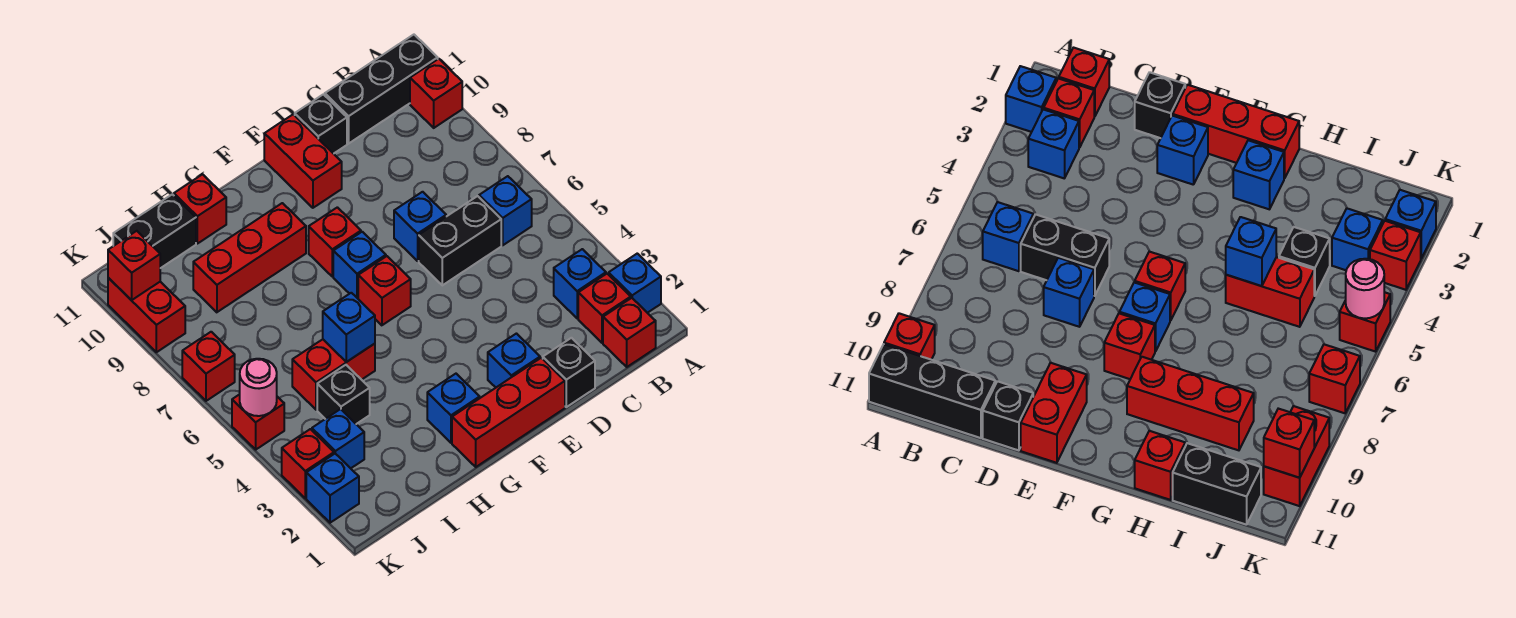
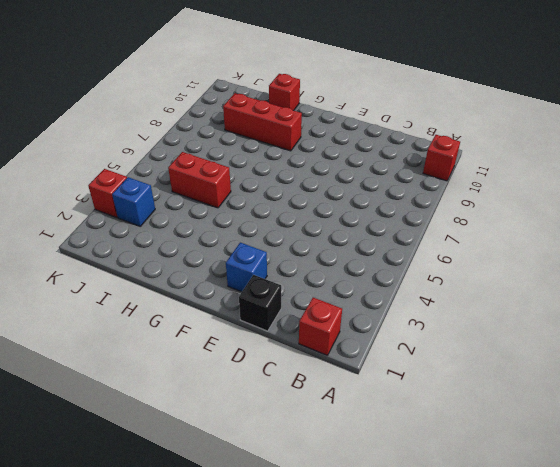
none -> blue 1x1 brick [609,254,661,313]
none -> black 1x3 brick [325,35,438,144]
none -> red 1x1 brick [578,274,631,343]
none -> blue 1x1 brick [554,249,606,318]

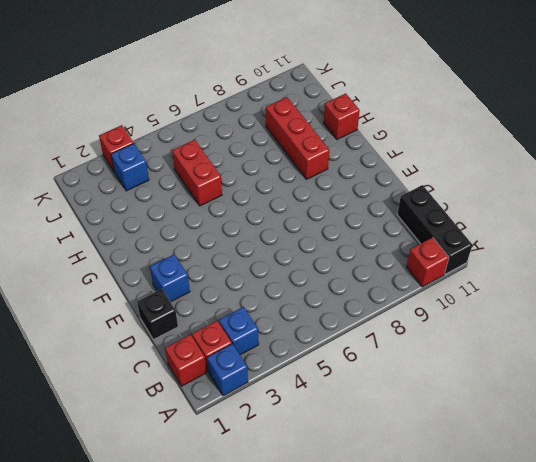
none -> blue 1x1 brick [479,176,532,245]
none -> black 1x2 brick [419,196,501,285]
none -> blue 1x1 brick [394,192,446,261]
none -> black 1x1 brick [295,94,347,154]

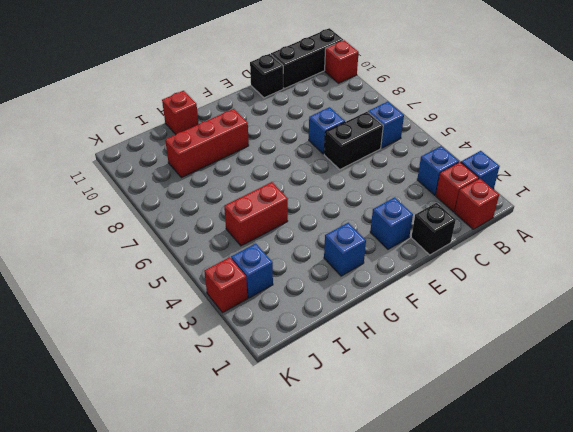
none -> red 1x3 brick [452,358,565,467]
none -> red 1x2 brick [264,114,342,208]
none -> red 1x1 brick [358,256,411,325]
none -> blue 1x1 brick [333,232,386,298]

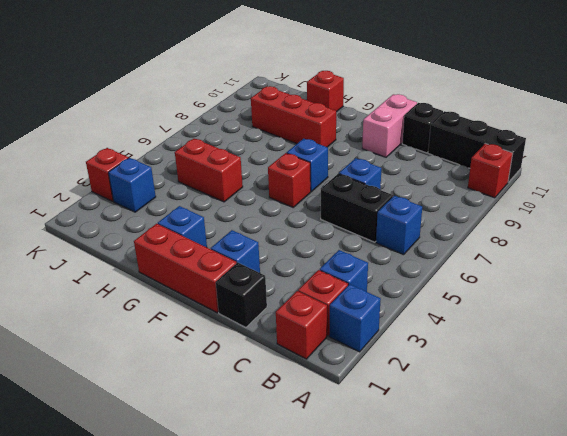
pink 1x2 brick [362,94,417,157] -> red 1x2 brick [264,114,342,208]
none -> red 1x1 brick [309,207,361,277]
none -> black 1x1 brick [317,365,370,424]
none -> black 1x2 brick [113,194,196,268]
none -> blue 1x1 brick [306,454,359,523]

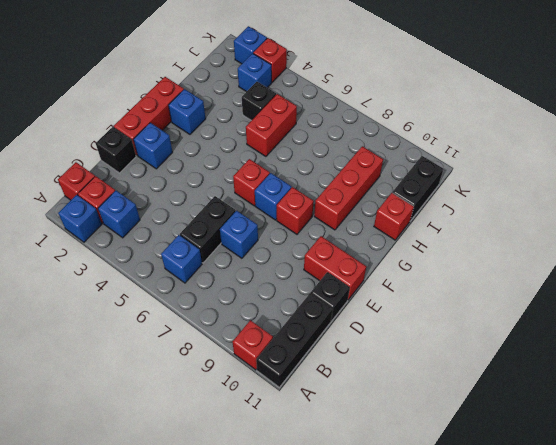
none -> red 1x1 brick [232,394,284,449]
none -> red 1x1 brick [182,332,235,401]
none -> red 1x2 brick [108,278,185,352]
none -> blue 1x1 brick [323,293,375,362]

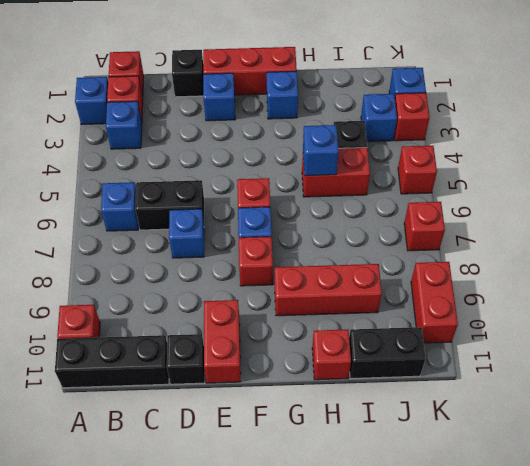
none -> pink 1x1 round brick [240,359,277,416]
none -> red 1x1 brick [108,231,160,300]

